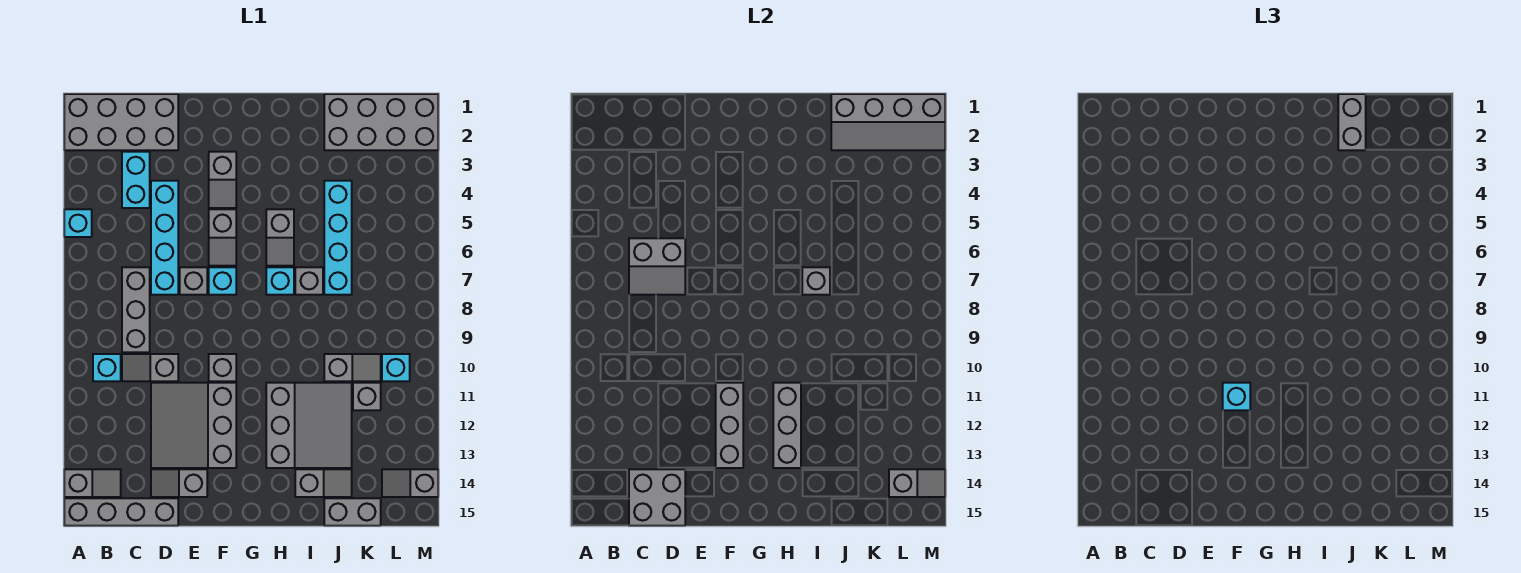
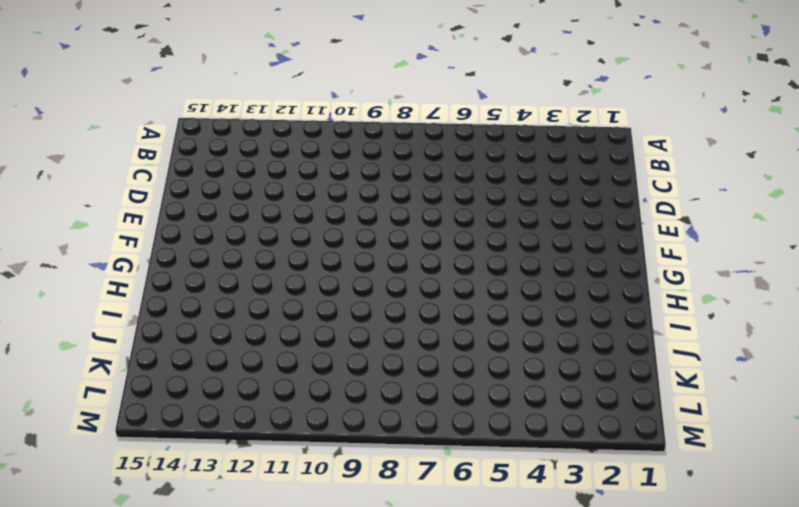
none -> grey 2x4 brick [64,94,178,150]
none -> cyan 1x1 brick [64,209,92,237]
none -> grey 1x2 slope [64,469,121,497]
none -> grey 1x4 brick [64,498,178,526]

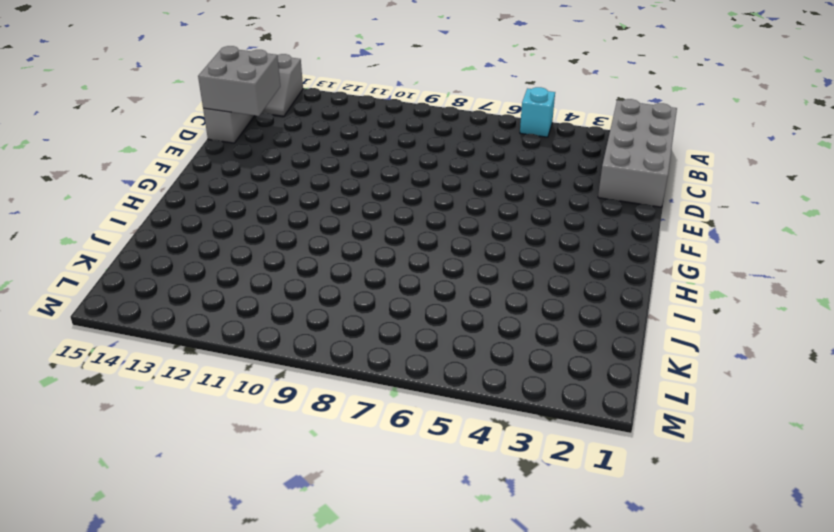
none -> cyan 1x1 brick [93,354,121,381]
none -> cyan 1x2 brick [122,152,150,208]
none -> grey 1x3 brick [122,267,150,352]
none -> grey 1x2 slope [122,354,178,381]

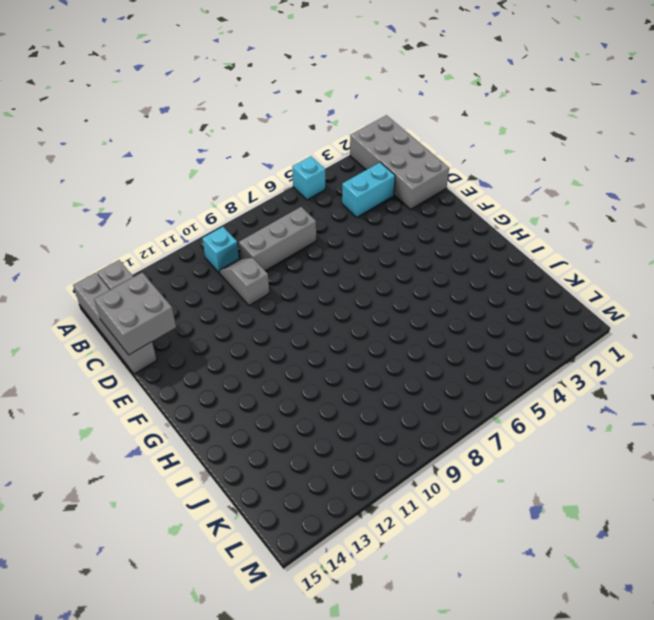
none -> cyan 1x4 brick [151,181,178,295]
none -> grey 3x3 slope [151,383,236,468]
none -> grey 1x2 slope [151,469,207,497]
none -> grey 1x1 brick [180,267,207,295]

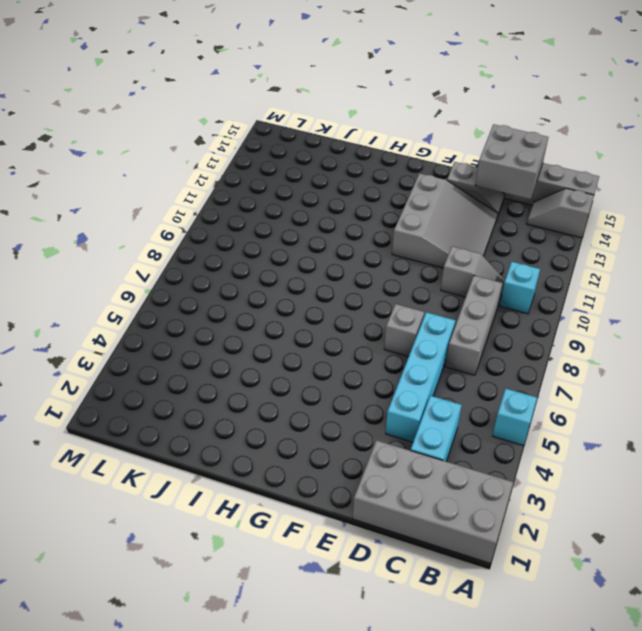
none -> grey 1x2 slope [209,152,236,208]
none -> grey 1x2 slope [209,209,236,266]
none -> cyan 1x1 brick [209,267,236,295]
none -> grey 1x1 brick [209,354,236,381]

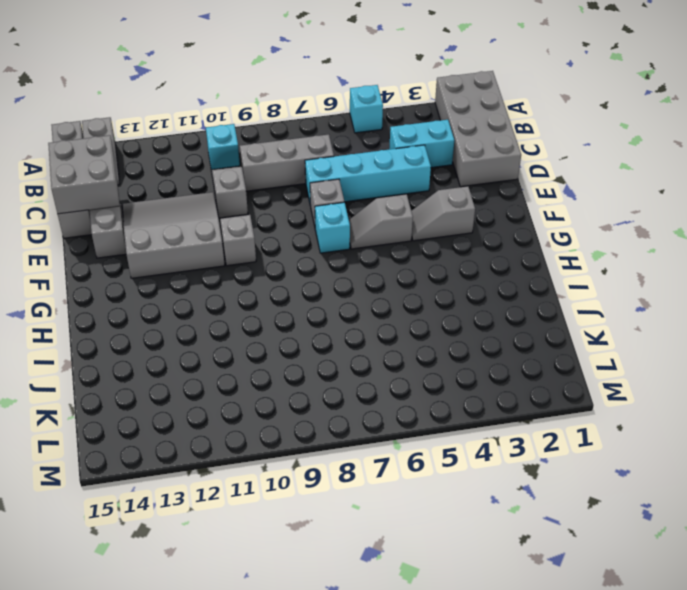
none -> grey 1x2 slope [266,209,294,266]
none -> cyan 1x1 brick [266,267,294,295]
none -> grey 3x3 slope [266,383,352,468]
none -> grey 1x1 brick [295,267,323,295]

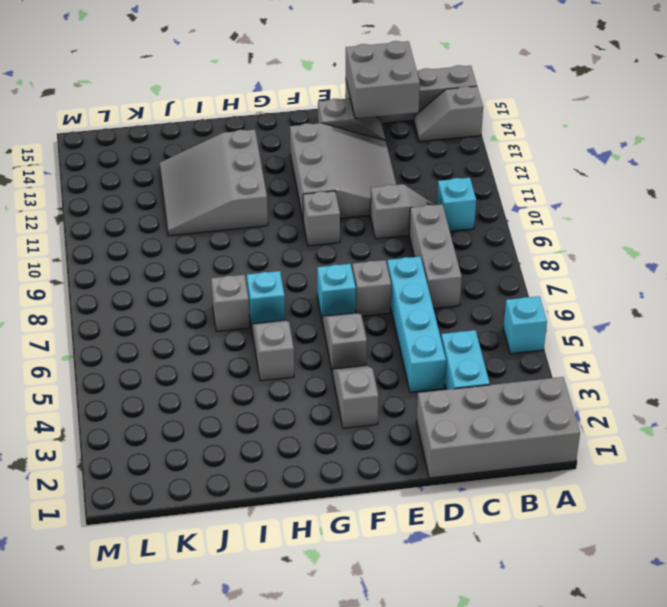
none -> grey 1x2 slope [295,469,352,497]
none -> grey 2x4 brick [324,94,438,150]
none -> cyan 1x4 brick [324,181,352,295]
none -> grey 1x2 slope [324,354,381,381]

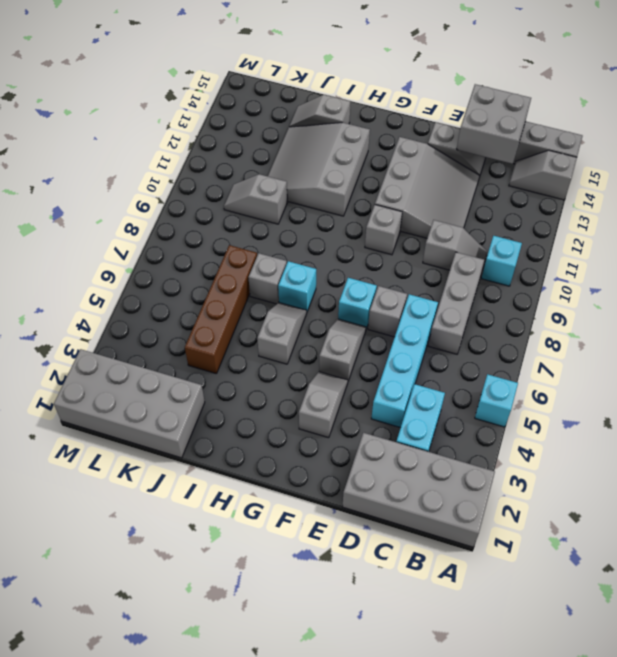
brown 1x4 brick [185,245,257,374] -> cyan 1x4 brick [324,181,352,295]
none -> grey 1x2 brick [324,498,381,526]
none -> grey 1x1 brick [353,383,381,410]
none -> cyan 1x1 brick [382,354,410,381]
none -> grey 1x2 slope [382,469,438,497]

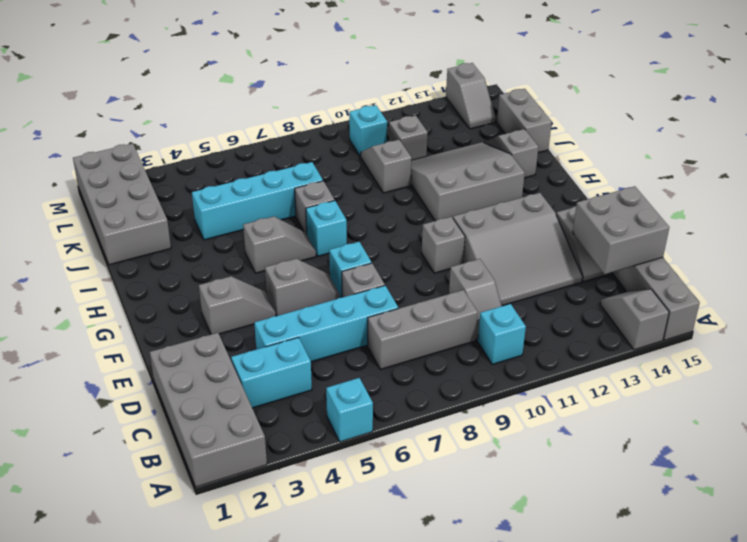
none -> grey 2x2 slope [629,238,685,295]
none -> grey 1x3 brick [716,383,743,468]
none -> grey 1x3 brick [773,383,801,468]
none -> grey 1x1 brick [802,267,830,295]

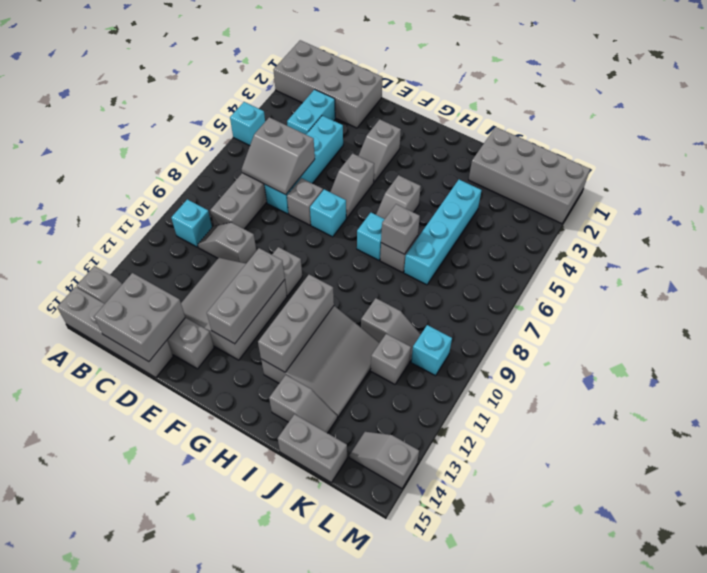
none -> grey 2x4 slope [831,94,945,150]
none -> grey 1x2 slope [889,469,945,497]
none -> cyan 1x1 brick [1223,383,1250,410]
none -> grey 1x2 brick [1338,94,1366,150]

